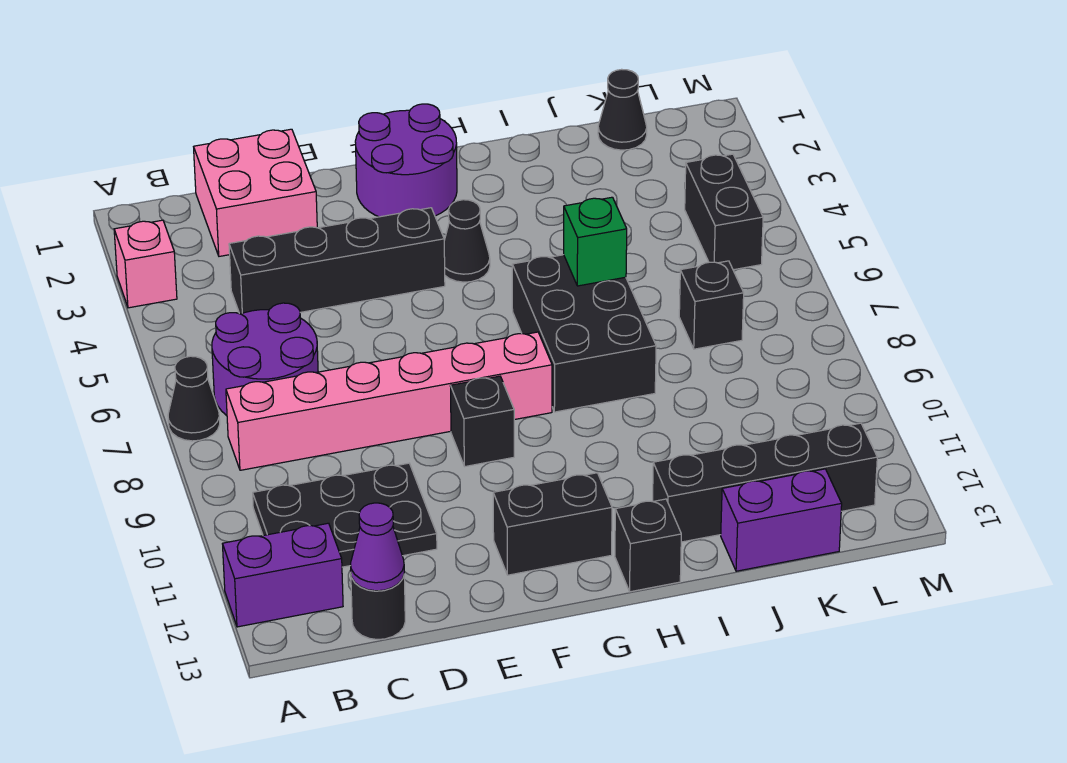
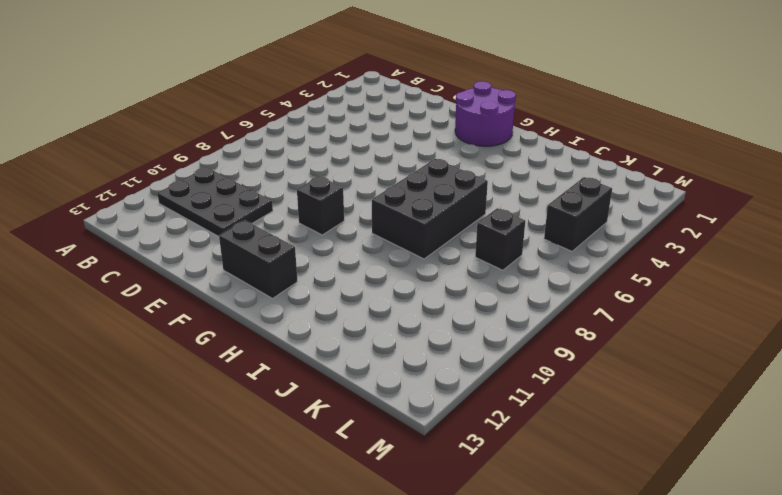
none -> pink 1x1 brick [114,220,177,308]
none -> black 1x1 cone [168,356,220,441]
none -> purple 1x2 brick [223,523,343,627]

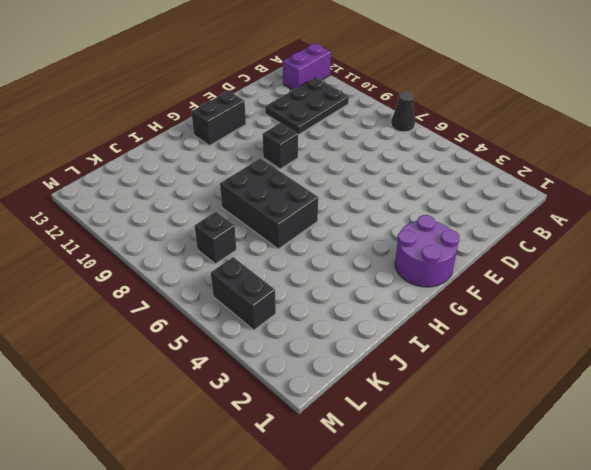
none -> pink 1x1 brick [114,220,177,308]
none -> purple 2x2 round brick [212,303,318,416]
none -> pink 1x6 brick [226,332,552,470]

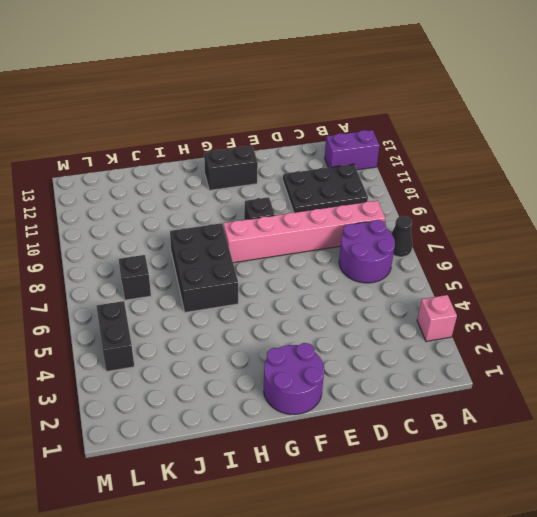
none -> pink 2x2 brick [194,129,317,256]
none -> black 1x4 brick [229,208,445,314]
none -> black 1x1 round brick [351,576,405,640]

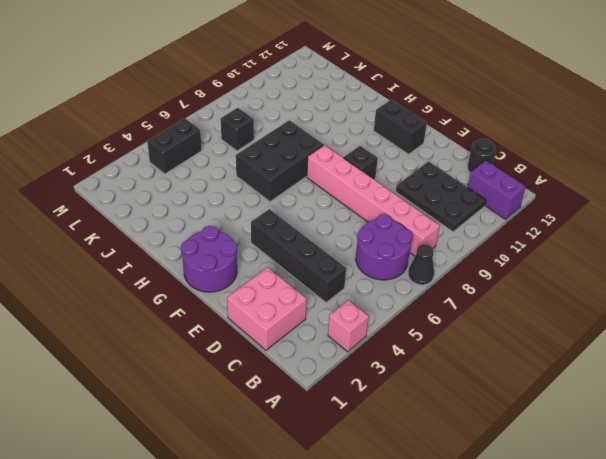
none -> black 1x1 cone [444,200,490,282]
none -> black 1x1 brick [615,499,681,592]
none -> black 1x4 brick [652,423,877,542]

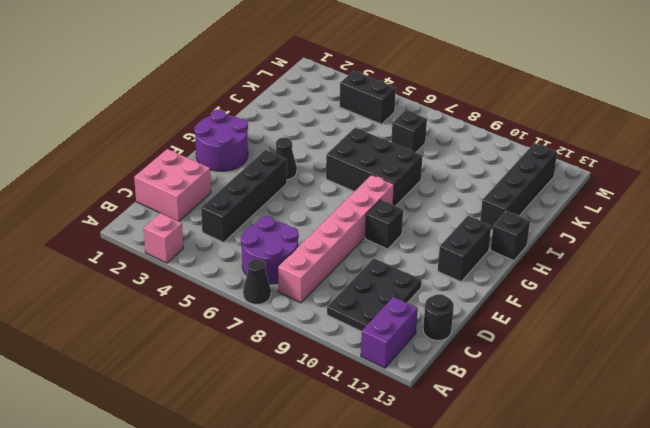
none -> purple 1x2 brick [721,469,842,571]
none -> black 1x1 cone [598,69,647,150]
none -> purple 1x1 cone [351,503,404,591]

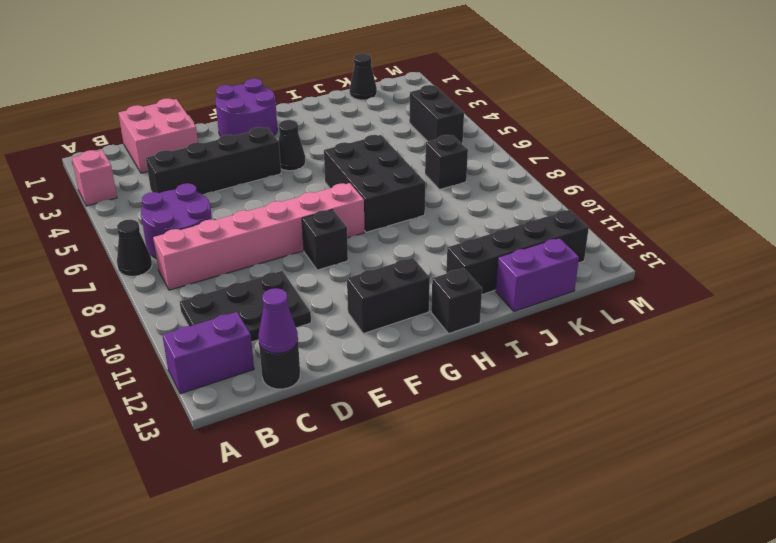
none -> green 1x1 brick [564,197,627,286]

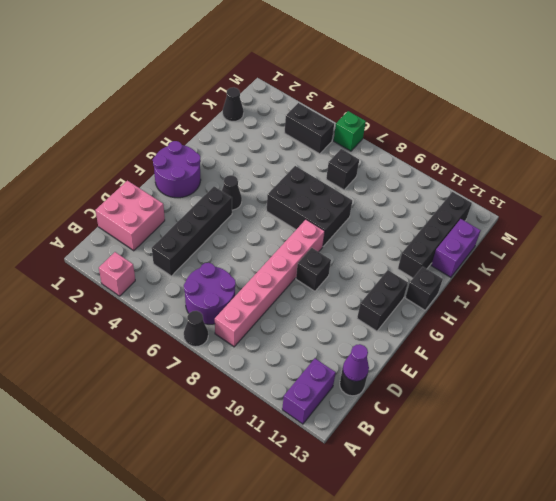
green 1x1 brick [334,111,366,151] -> green 1x1 brick moved to [564,197,627,286]
none -> black 2x3 plate [253,463,437,567]

